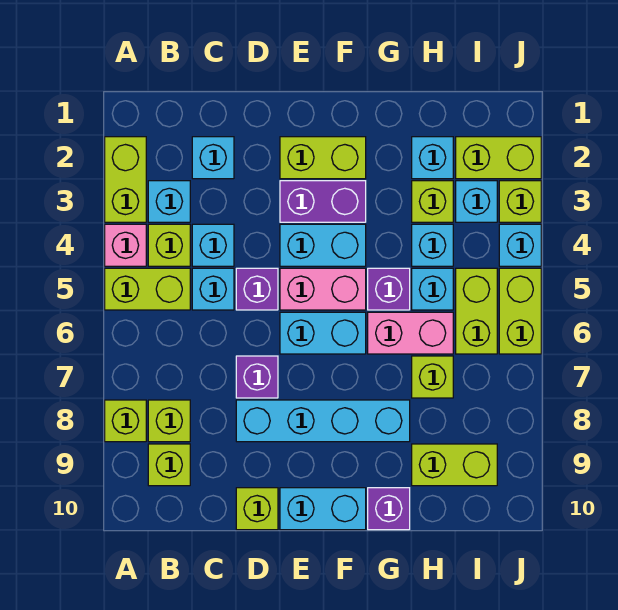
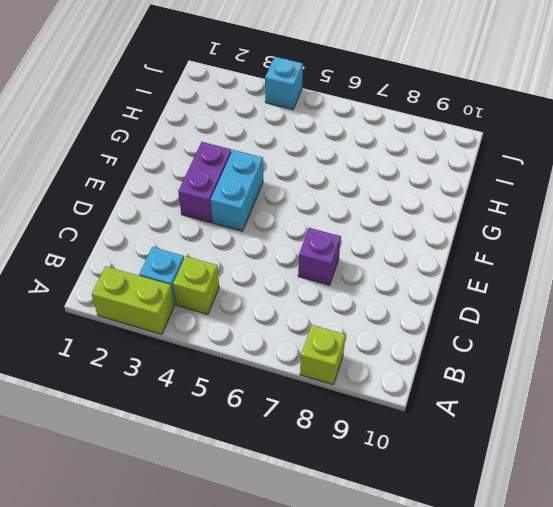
none -> pink 1x1 brick [105,224,146,266]
none -> lime 1x2 brick [105,268,190,310]
none -> lime 1x1 brick [148,400,190,442]
none -> lime 1x1 brick [148,444,190,486]

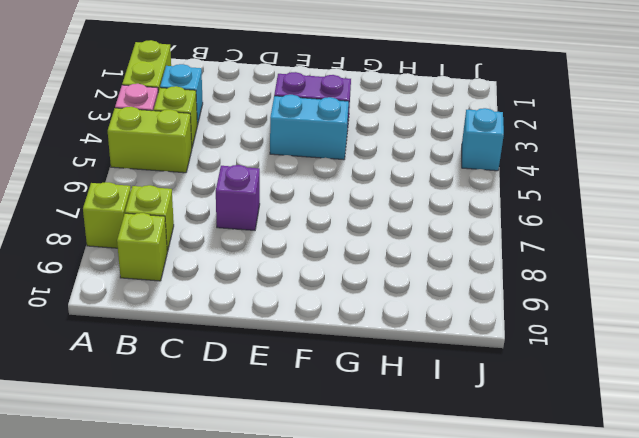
none -> cyan 1x1 brick [192,137,234,179]
none -> cyan 1x1 brick [192,224,234,266]
none -> cyan 1x1 brick [192,268,234,310]
none -> purple 1x1 brick [236,268,278,310]

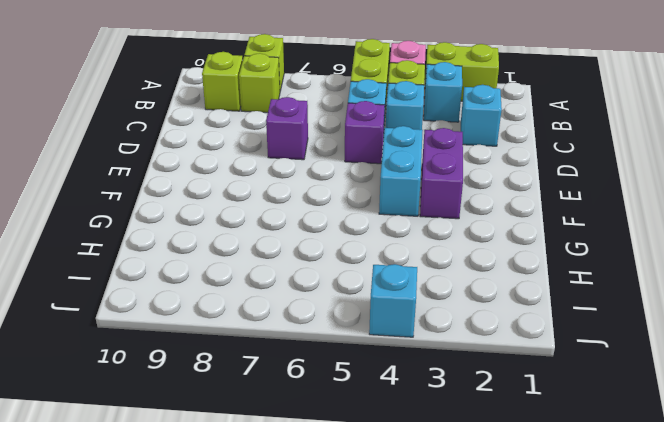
none -> cyan 1x4 brick [236,400,410,442]
none -> lime 1x1 brick [236,488,278,530]
none -> lime 1x2 brick [280,137,366,179]
none -> pink 1x2 brick [280,268,366,310]

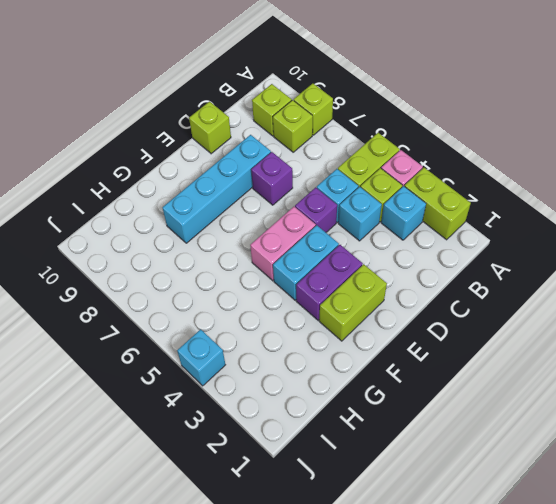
none -> cyan 1x1 brick [192,137,234,179]
none -> cyan 1x2 brick [280,312,366,354]
none -> cyan 1x2 brick [280,488,366,530]
none -> purple 1x1 brick [368,268,410,310]

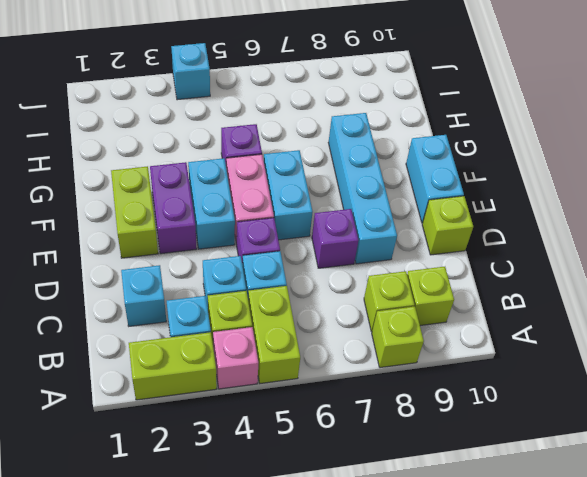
none -> pink 1x2 brick [368,312,453,354]
none -> purple 1x1 brick [368,488,410,530]
none -> cyan 1x1 brick [412,137,453,179]
none -> lime 1x1 brick [412,181,453,222]

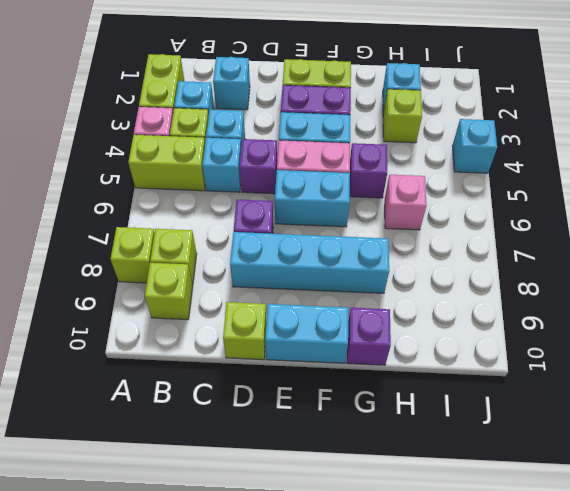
pink 1x1 brick [385,175,427,230] -> pink 1x2 brick [368,312,453,354]
none -> cyan 1x1 brick [412,224,453,266]
none -> cyan 1x1 brick [412,268,453,310]
none -> lime 1x1 brick [412,356,453,398]
none -> lime 1x2 brick [412,444,497,486]

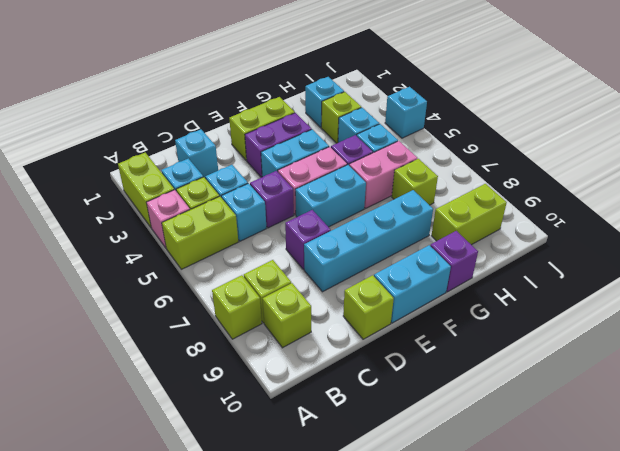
none -> lime 1x2 brick [456,137,541,179]
none -> cyan 1x1 brick [456,181,497,222]
none -> lime 1x2 brick [456,268,497,354]
none -> lime 1x1 brick [499,181,541,222]

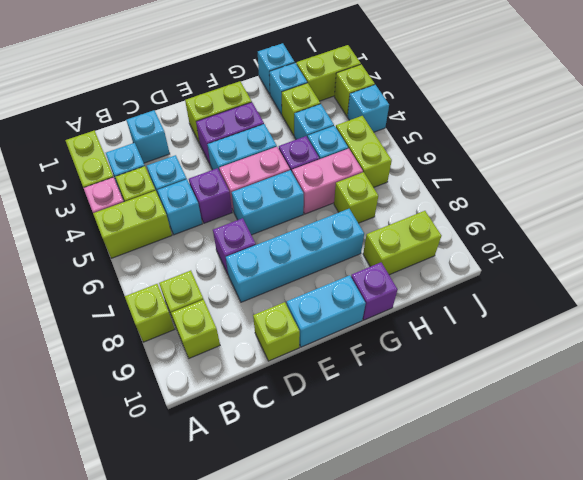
cyan 1x1 brick [258,43,295,94] -> cyan 1x1 brick moved to [456,181,497,222]
none -> lime 1x2 brick [499,268,541,354]

